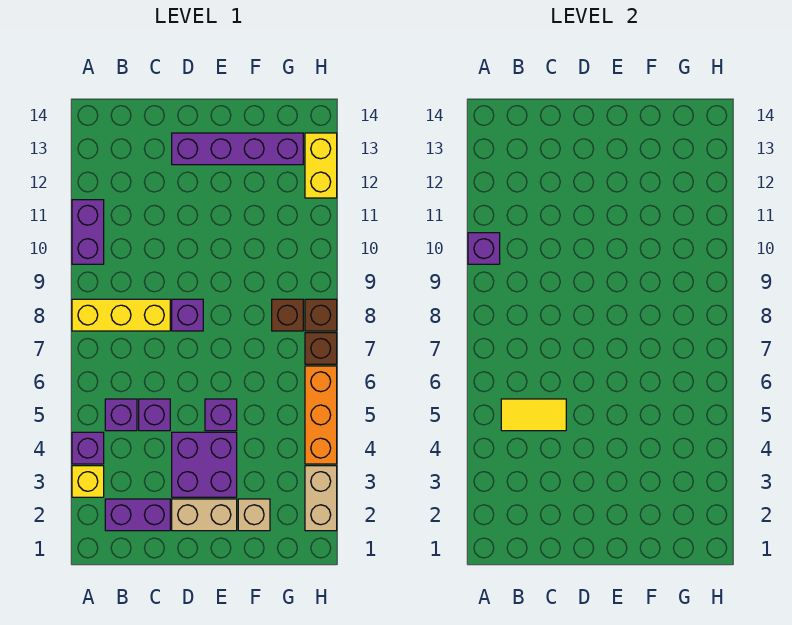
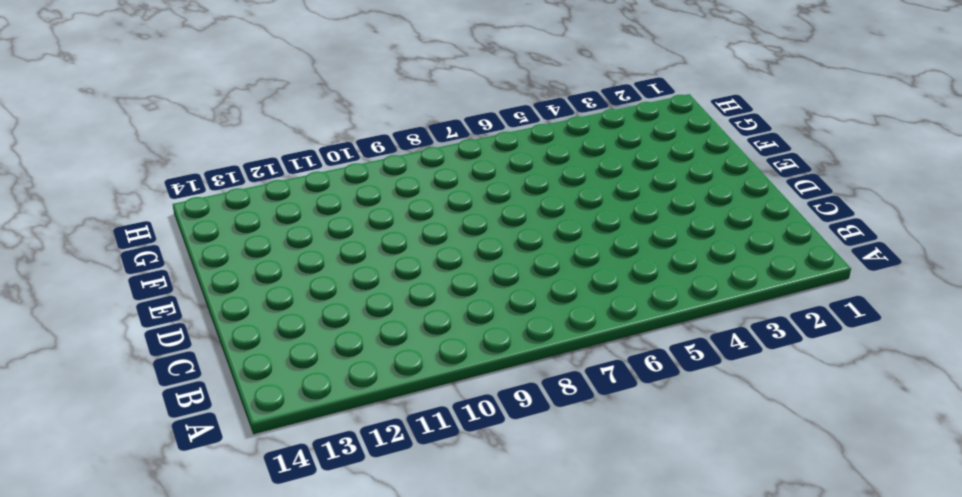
none -> yellow 1x1 brick [72,466,104,497]
none -> purple 1x1 brick [72,432,104,464]
none -> yellow 1x3 brick [72,299,170,331]

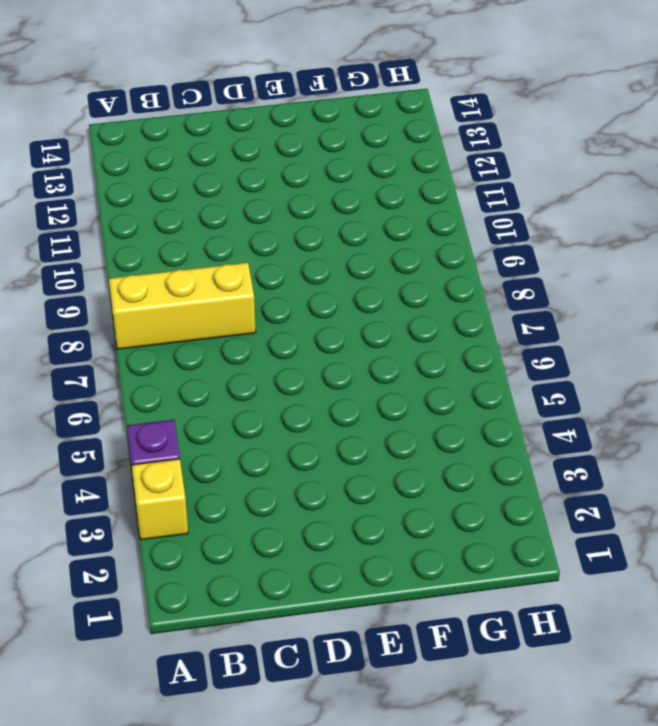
none -> purple 1x2 brick [72,200,104,264]
none -> purple 1x2 brick [105,499,170,531]
none -> purple 1x1 brick [105,399,137,431]

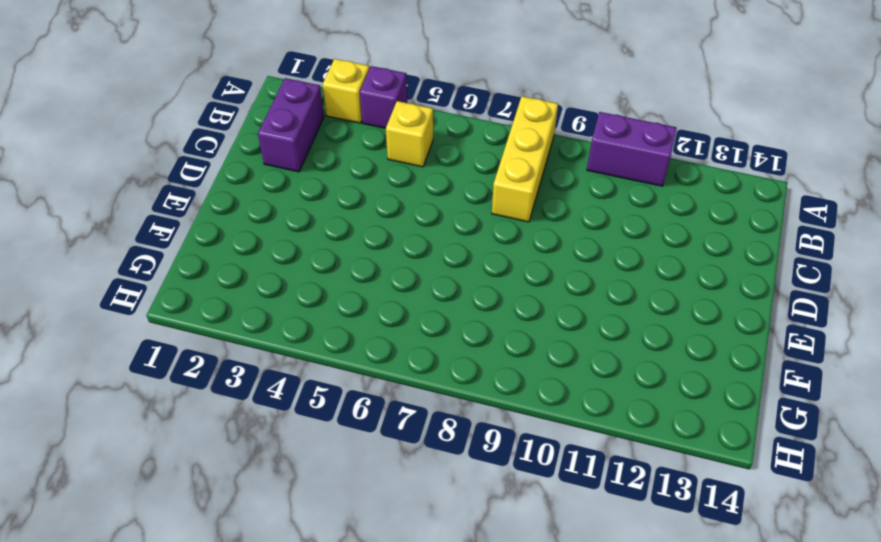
yellow 1x1 brick [386,101,433,167] -> purple 1x1 brick [105,399,137,431]
none -> purple 1x1 brick [139,399,170,431]
none -> tan 1x2 brick [172,499,237,531]
none -> purple 2x2 brick [172,432,237,497]

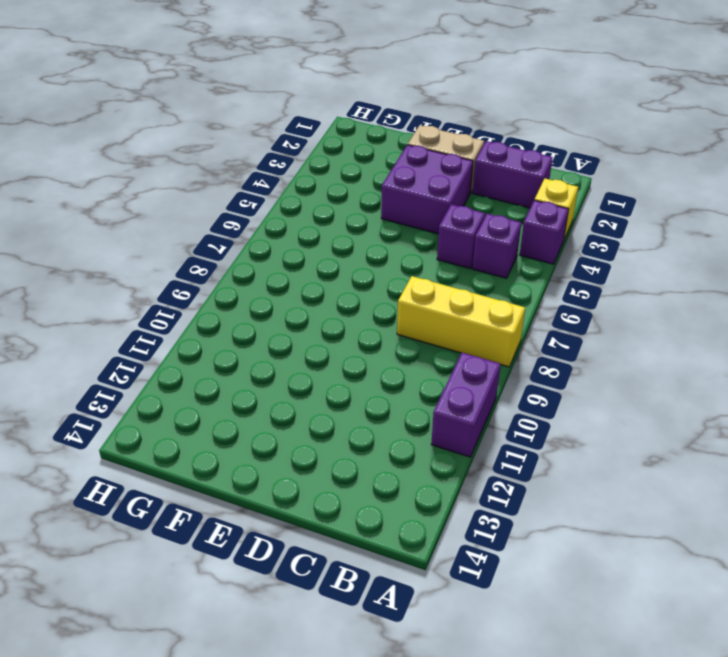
none -> purple 1x1 brick [172,299,203,331]
none -> purple 1x4 brick [172,133,303,165]
none -> purple 1x1 brick [205,399,237,431]

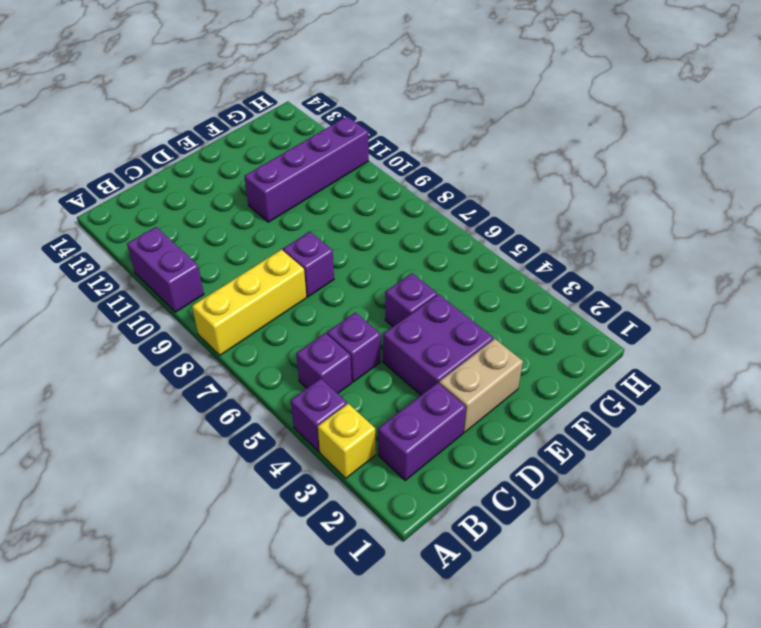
purple 1x4 brick [244,116,369,222] -> purple 1x4 brick moved to [172,133,303,165]
none -> tan 1x1 brick [238,499,270,531]
none -> brown 1x1 brick [272,299,303,331]
none -> tan 1x2 brick [305,466,337,531]

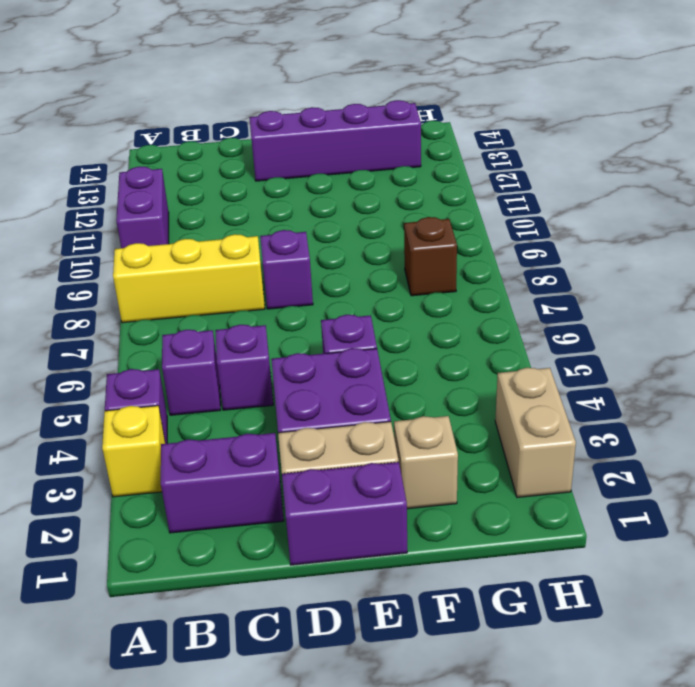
purple 1x2 brick [282,462,407,565] -> none
none -> orange 1x3 brick [305,366,337,464]
none -> brown 1x1 brick [305,333,337,364]
none -> brown 1x1 brick [305,299,337,331]

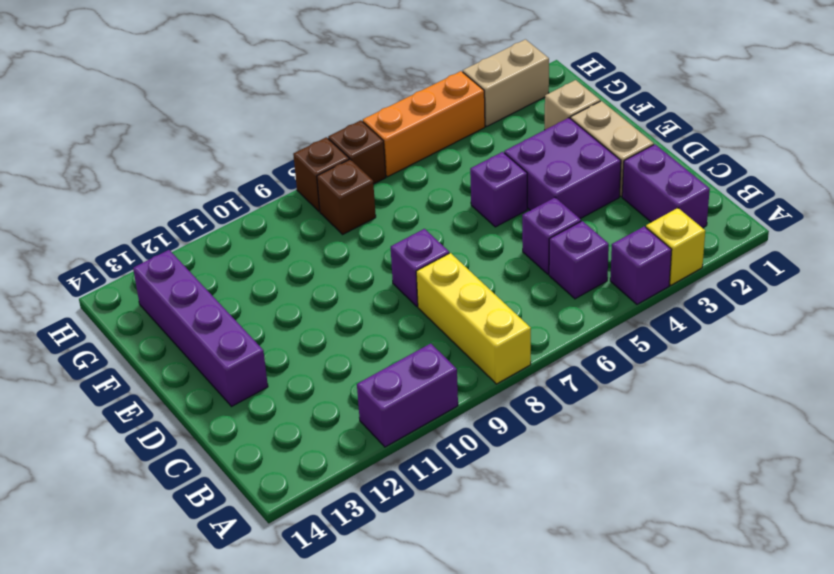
none -> yellow 1x2 brick [305,133,337,198]
none -> purple 1x1 brick [468,233,500,264]
none -> yellow 1x2 tile [501,399,566,431]

